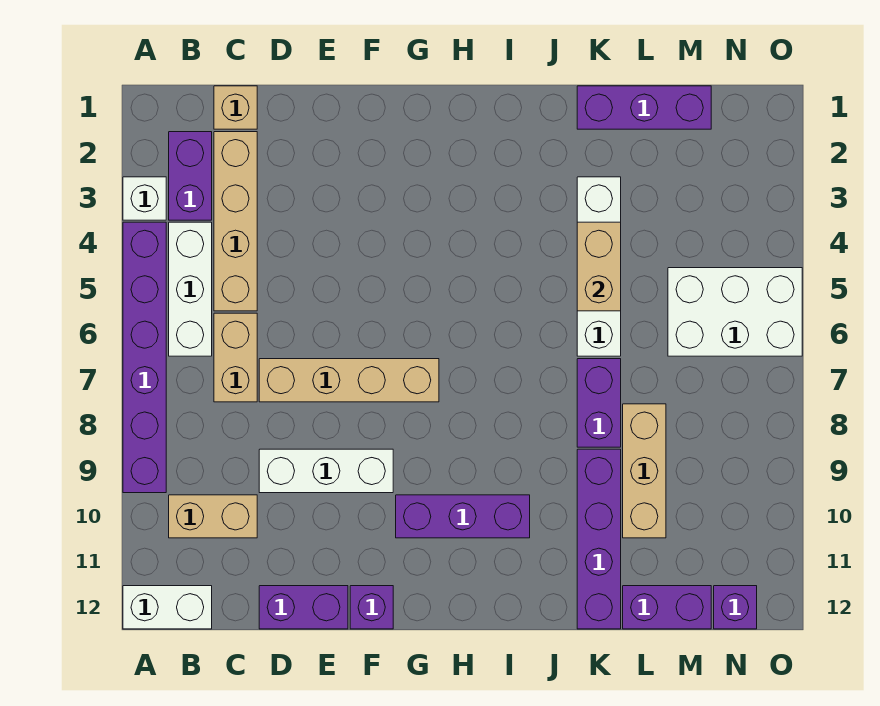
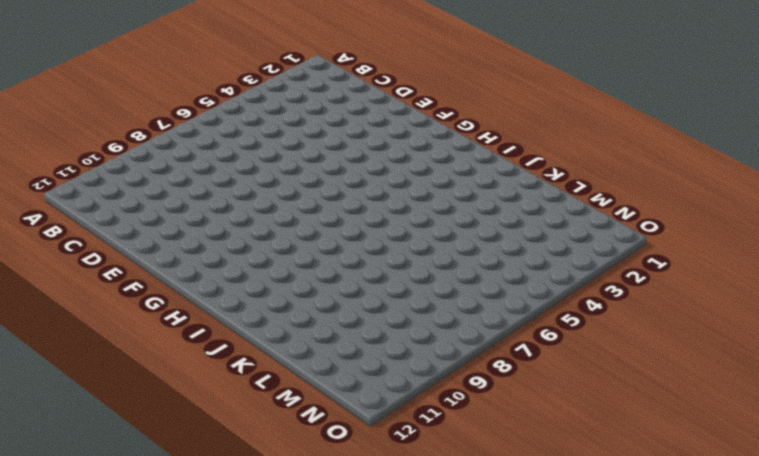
none -> white 1x1 brick [123,177,166,220]
none -> purple 1x6 brick [123,222,166,493]
none -> white 1x2 brick [123,586,212,629]

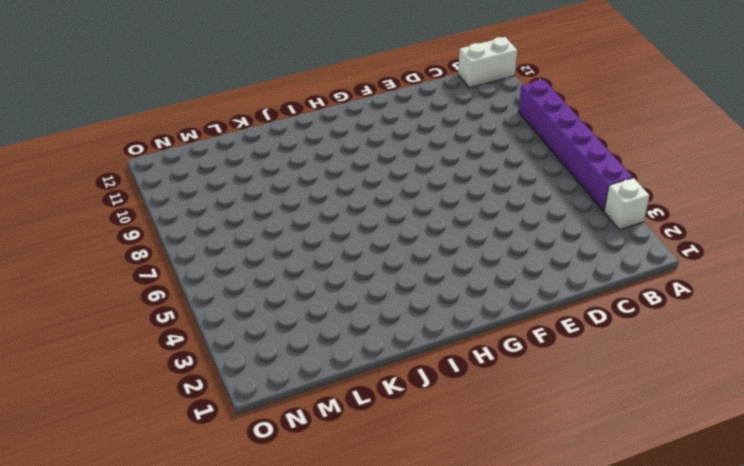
none -> purple 1x2 brick [169,132,212,220]
none -> white 1x3 brick [169,222,212,356]
none -> tan 1x2 brick [169,495,257,538]

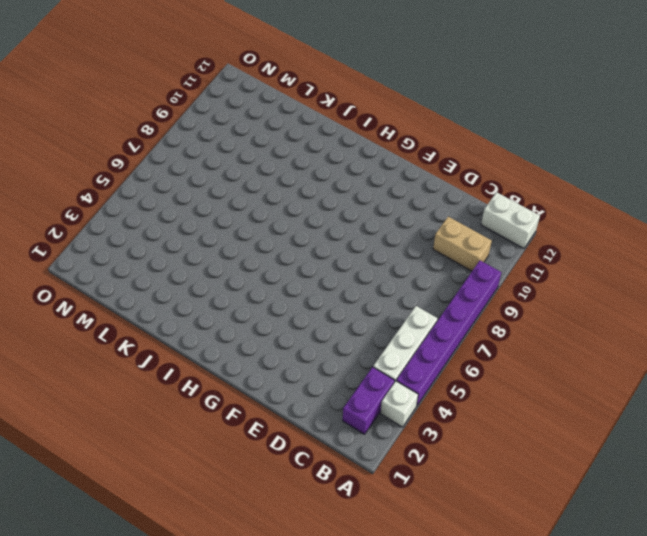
none -> tan 1x1 brick [214,86,257,129]
none -> tan 1x4 brick [214,132,257,311]
none -> tan 1x2 brick [214,313,257,402]

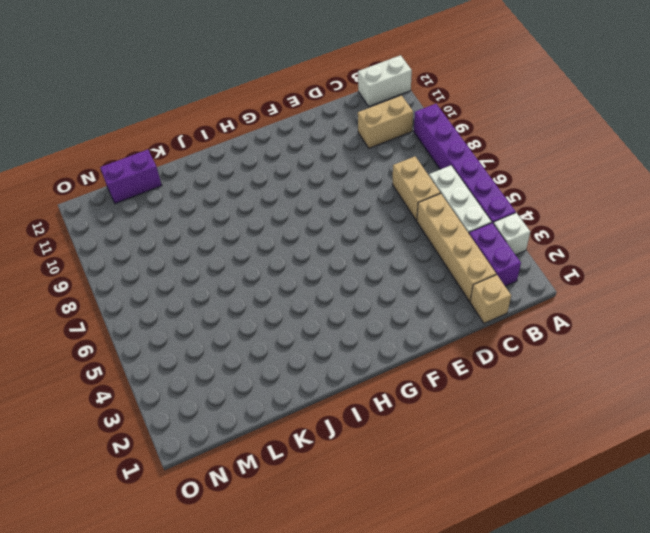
none -> tan 1x4 brick [259,359,439,402]
none -> white 1x3 brick [259,449,393,493]
none -> purple 1x2 brick [259,586,348,629]

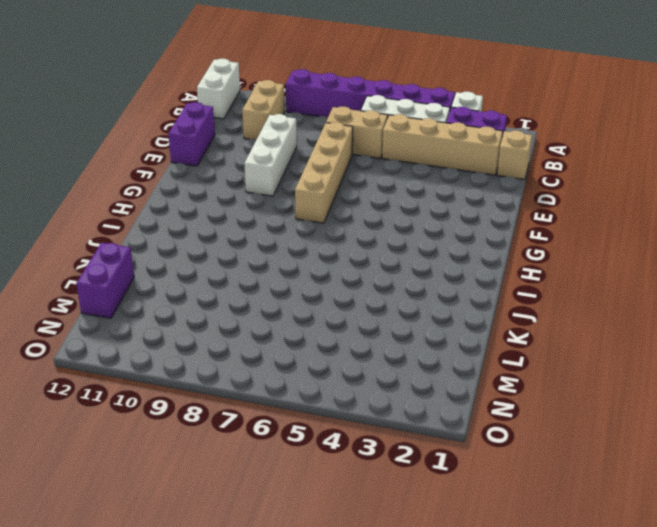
none -> purple 1x1 brick [350,586,393,629]
none -> purple 1x3 brick [396,495,530,538]
none -> purple 1x3 brick [577,86,711,129]

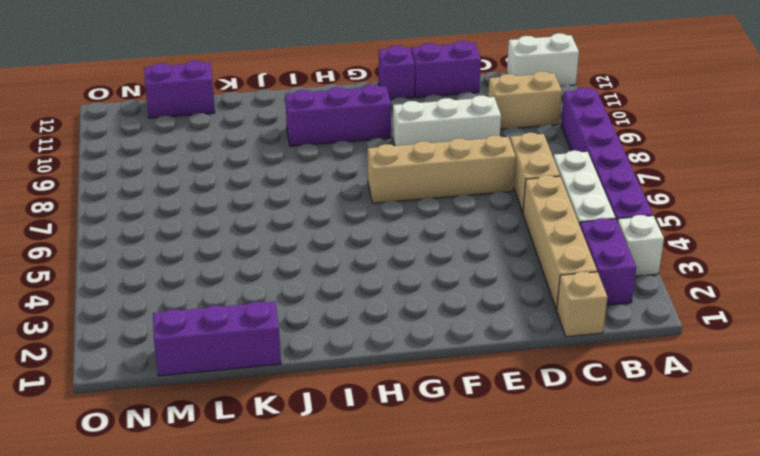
none -> white 1x4 brick [577,177,621,356]
none -> purple 1x2 brick [577,359,621,447]
none -> purple 1x4 brick [577,449,621,629]

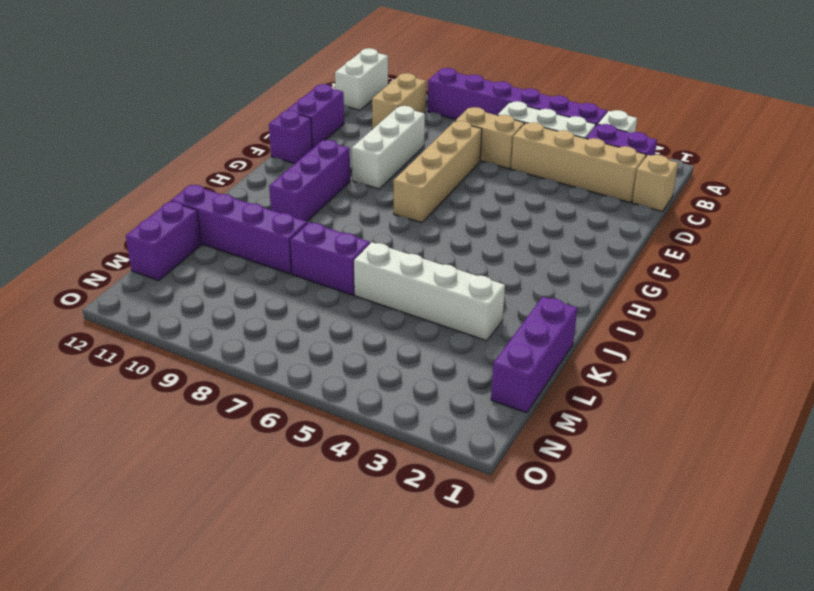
none -> tan 1x3 brick [623,404,666,538]
none -> white 2x3 brick [668,268,802,356]
none -> purple 1x1 brick [714,586,757,629]

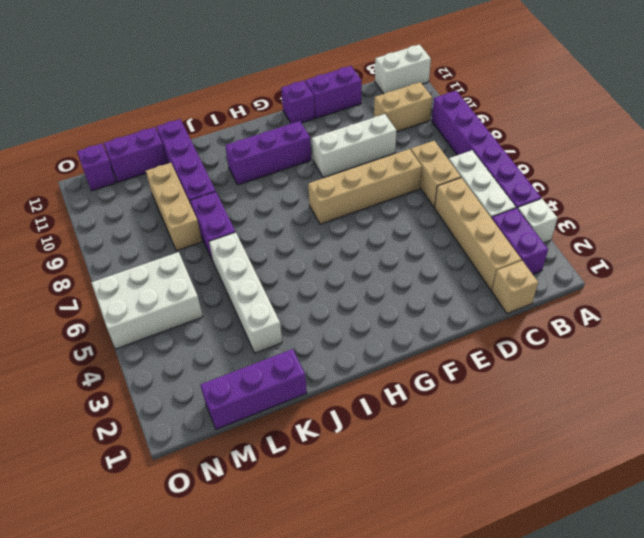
none -> tan 1x2 brick [577,222,621,311]

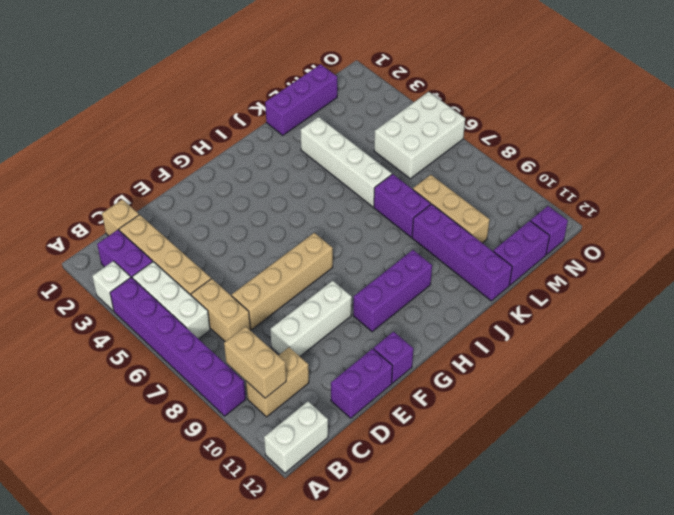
tan 1x2 brick [224,326,286,398] -> tan 1x2 brick moved to [577,222,621,311]

